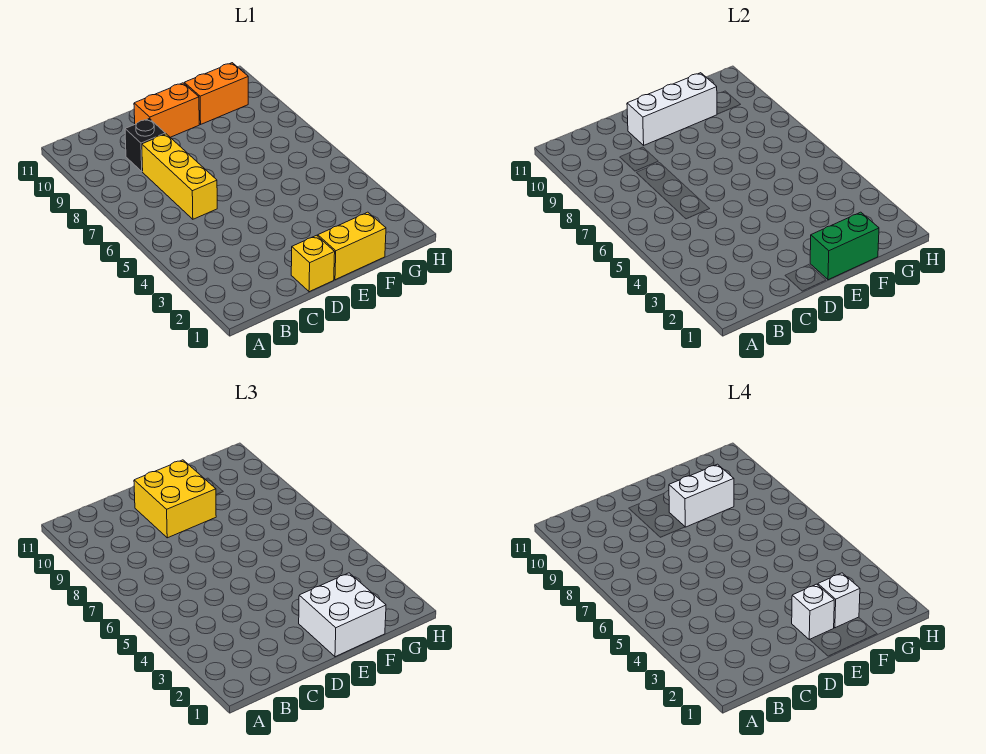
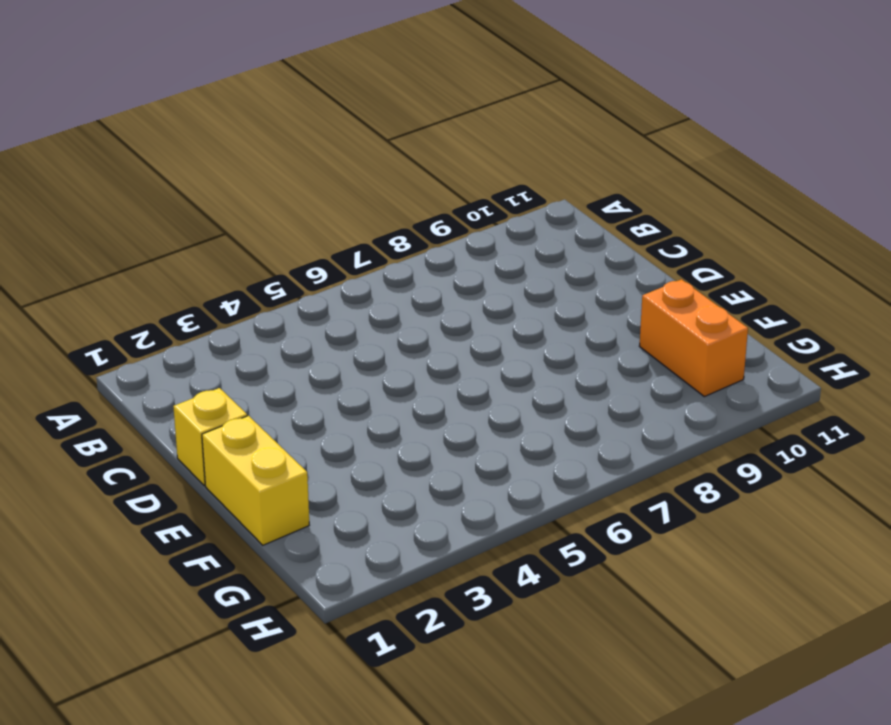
none -> yellow 1x3 brick [142,134,217,219]
none -> black 1x1 brick [125,119,165,172]
none -> orange 1x2 brick [134,83,199,137]

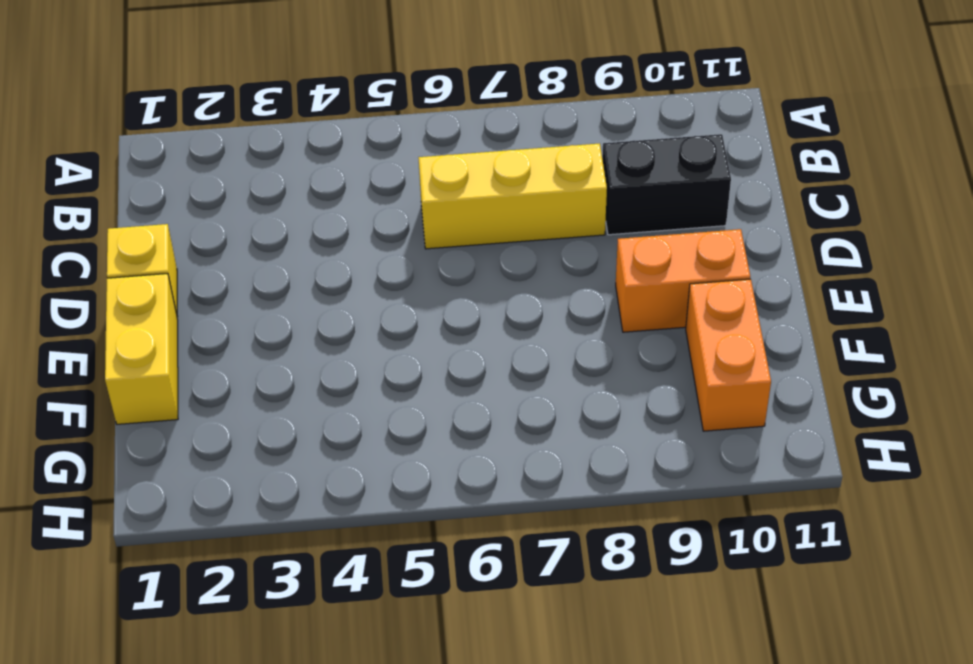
black 1x2 brick [602,134,731,235] -> black 1x1 brick [125,119,165,172]
orange 1x2 brick [616,229,750,332] -> orange 1x2 brick turned to [134,83,199,137]
none -> white 1x3 brick [627,73,717,145]
none -> green 1x2 brick [810,212,879,280]
none -> yellow 2x2 brick [134,460,216,538]

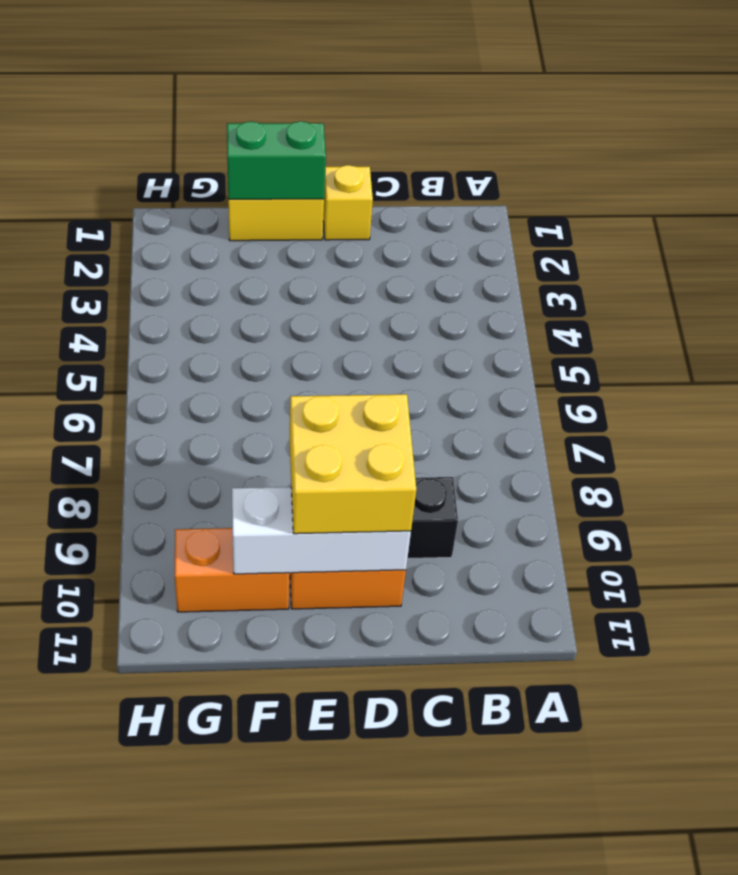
none -> yellow 1x3 brick [142,134,217,219]
none -> white 2x2 brick [299,573,386,657]
none -> white 1x1 brick [792,584,834,640]

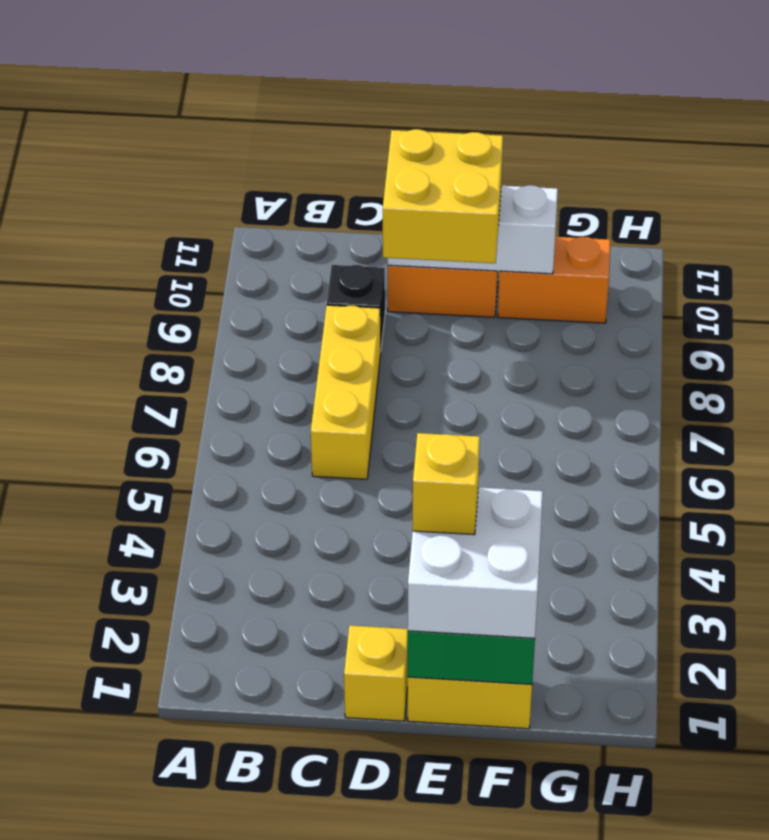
yellow 1x1 brick [413,433,480,535] -> white 1x1 brick [792,584,834,640]
none -> white 1x2 brick [669,464,734,527]
none -> white 1x1 brick [818,573,860,628]

